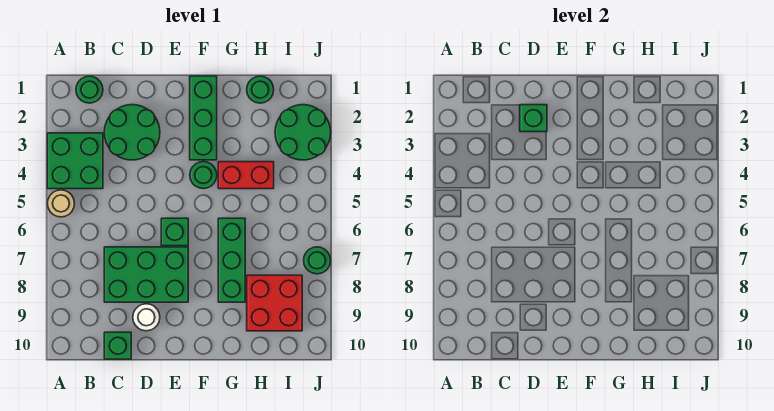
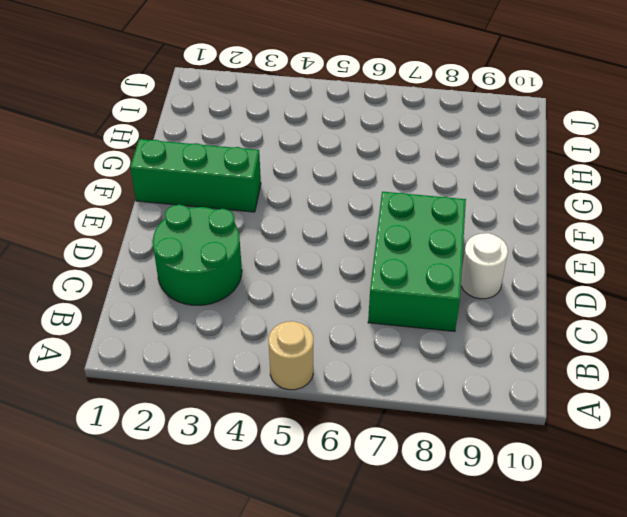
none -> green 2x2 brick [47,133,103,189]
none -> green 1x1 round brick [76,76,103,103]
none -> green 1x1 brick [104,332,131,359]

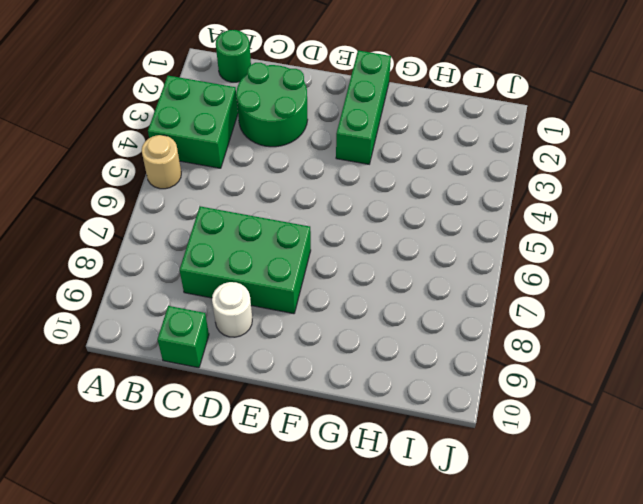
none -> green 1x1 brick [161,218,188,246]
none -> green 1x1 round brick [190,162,217,189]
none -> red 1x2 brick [218,162,274,189]

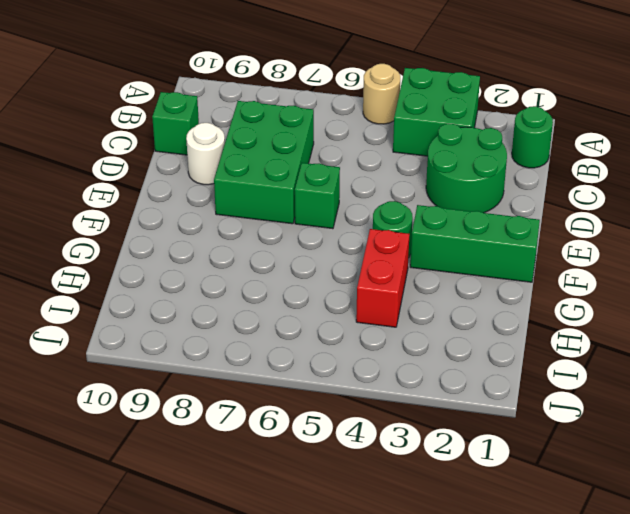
none -> green 1x3 brick [218,218,245,302]
none -> green 1x1 round brick [247,76,274,103]
none -> red 2x2 brick [247,275,302,331]

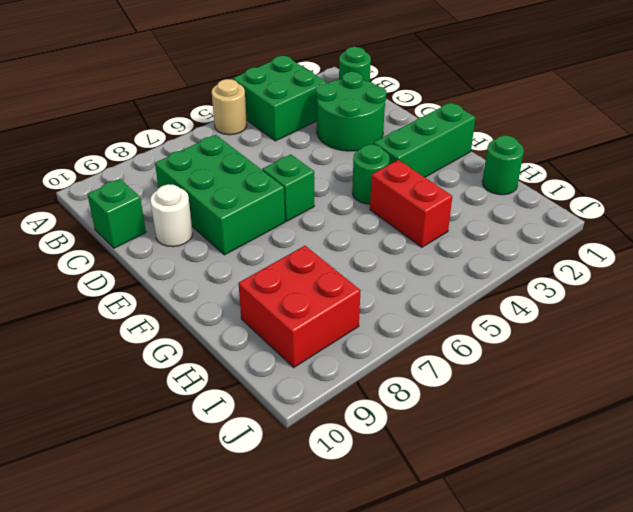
none -> green 1x3 brick [218,218,245,302]
none -> green 2x2 round brick [275,105,331,160]
none -> green 1x1 round brick [304,247,331,274]

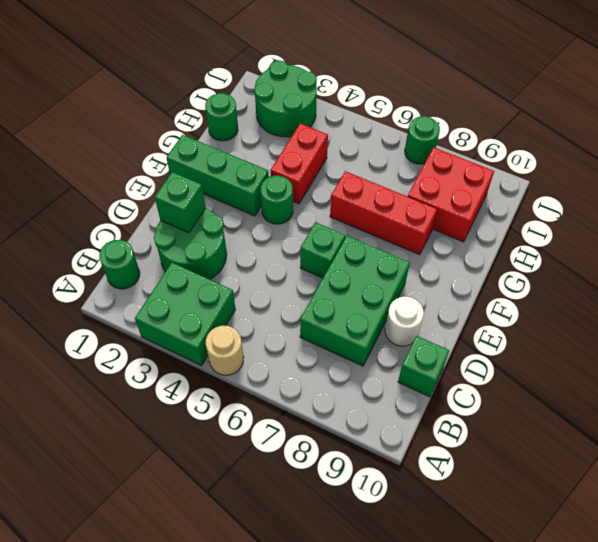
red 1x3 brick [330,171,437,255] -> green 1x3 brick [218,218,245,302]

